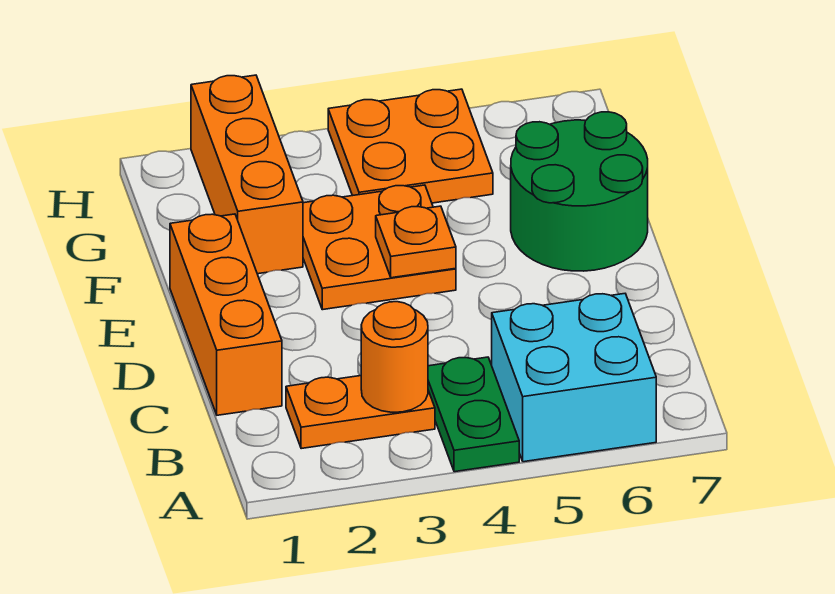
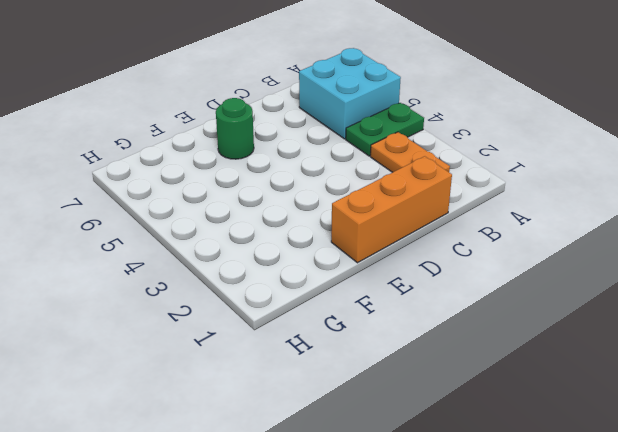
green 1x1 round brick [216,98,254,159] -> green 2x2 round brick [511,112,648,271]
none -> orange 2x2 plate [303,185,456,310]
none -> orange 1x3 brick [191,75,303,274]

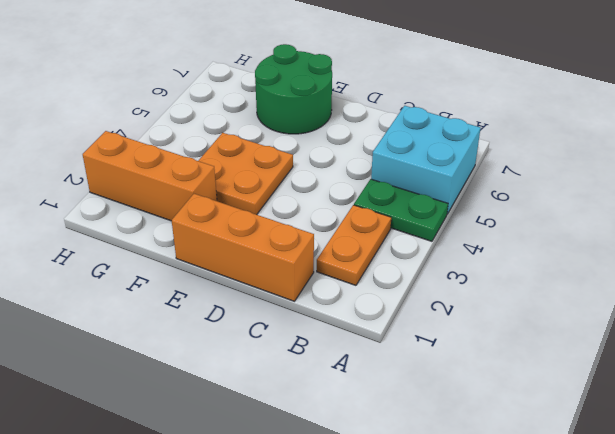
none -> orange 2x2 plate [328,89,493,203]
none -> orange 1x1 round brick [361,302,428,412]

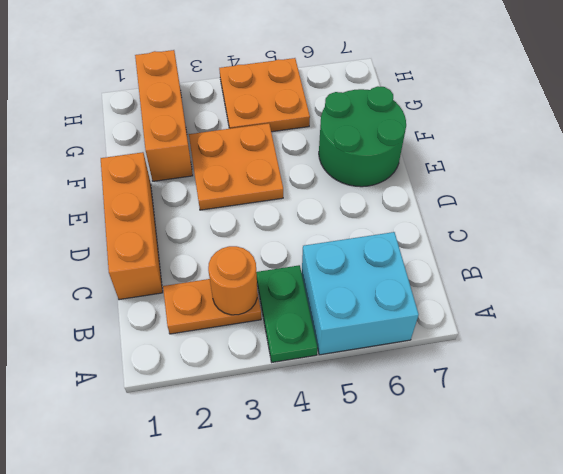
none -> orange 1x1 plate [376,206,456,278]

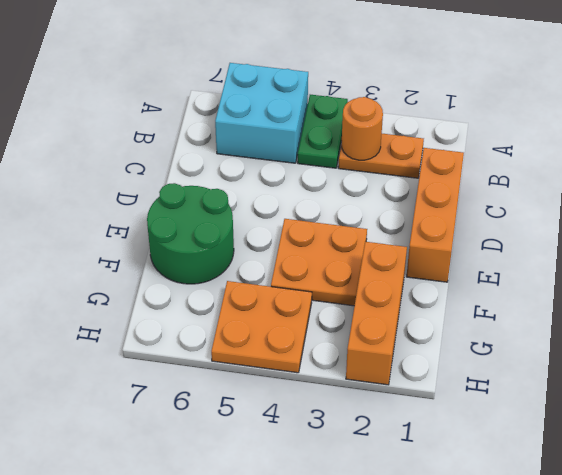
none -> orange 1x1 plate [376,206,456,278]

